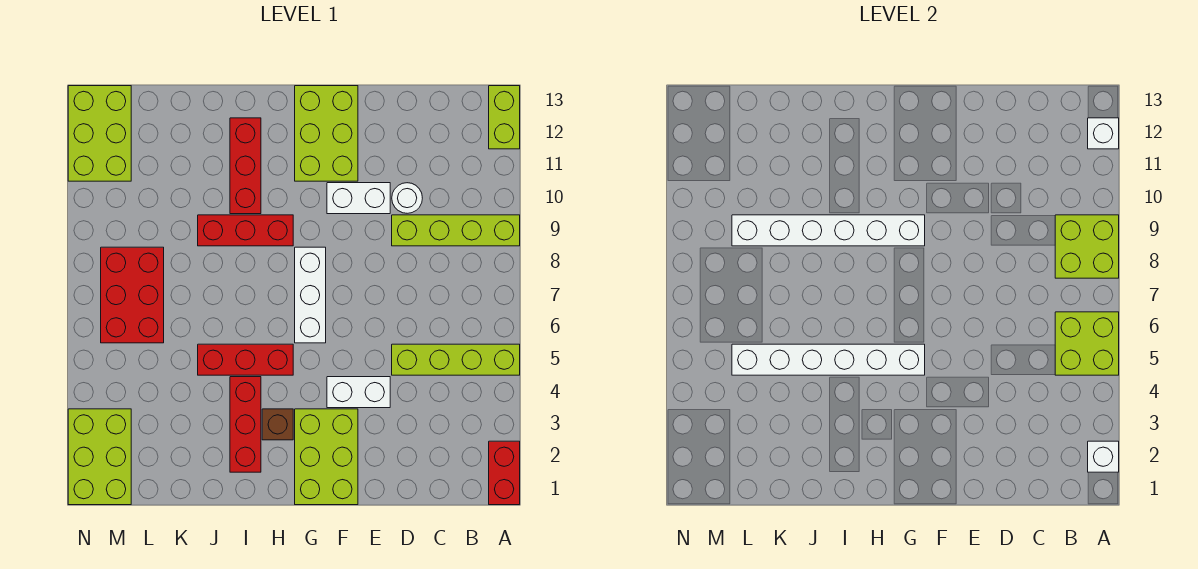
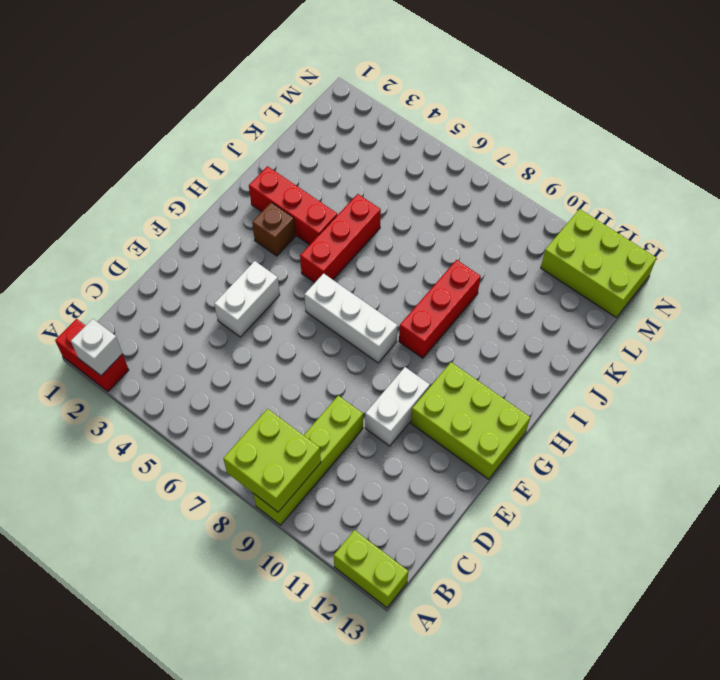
none -> lime 1x4 brick [392,344,520,375]
none -> white 1x1 round brick [392,183,422,213]
none -> lime 2x3 brick [295,409,358,505]

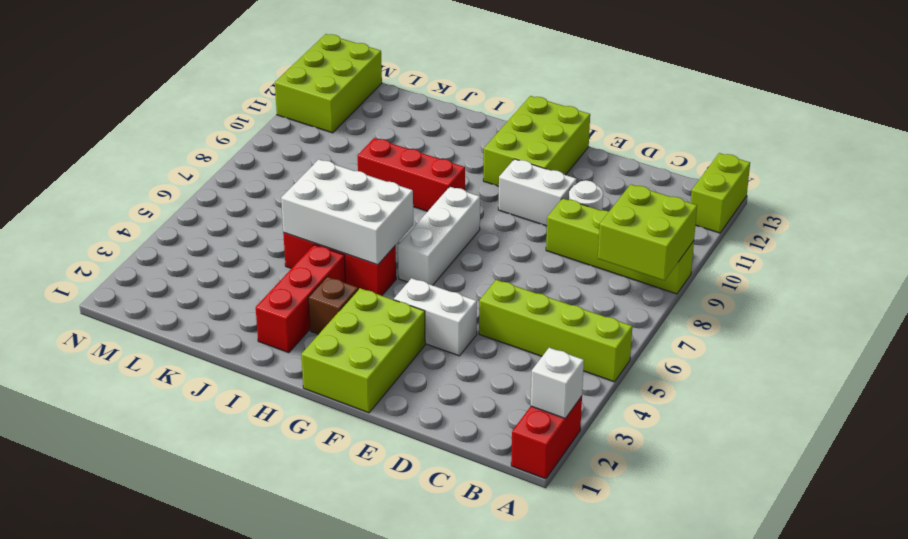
white 2x3 brick [281,159,413,265] -> white 1x6 brick [732,344,925,375]
none -> red 1x3 brick [230,118,261,214]
none -> red 2x3 brick [101,247,164,343]
none -> lime 2x3 brick [68,409,131,505]

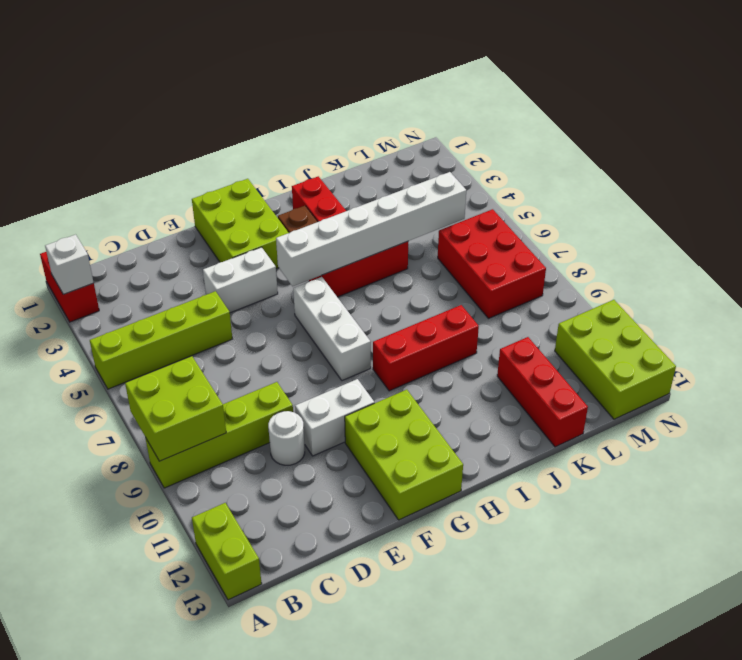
red 1x3 brick [497,337,588,447] -> red 1x3 brick moved to [230,118,261,214]
none -> lime 2x3 brick [68,409,131,505]
none -> lime 2x2 brick [1055,312,1119,375]
none -> white 1x1 brick [1088,118,1119,149]

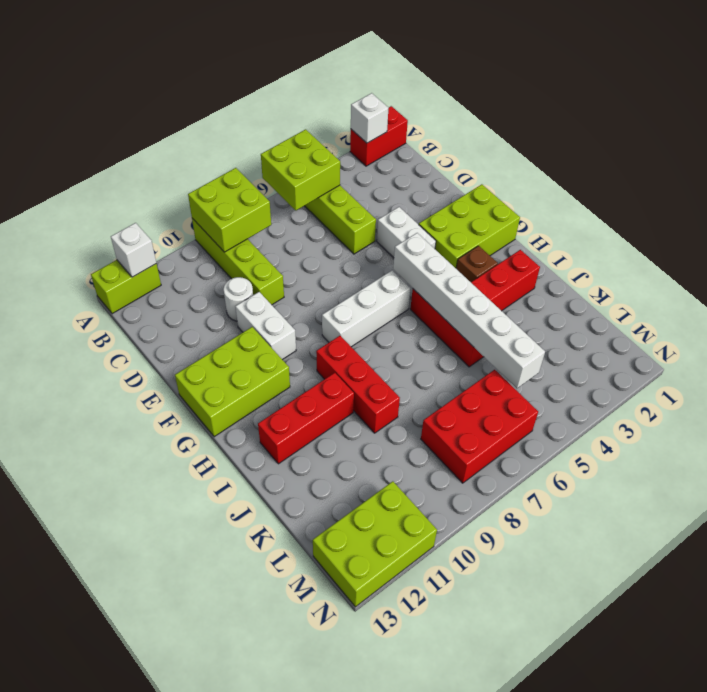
none -> lime 2x3 brick [68,409,131,505]
none -> white 1x6 brick [732,215,925,246]

